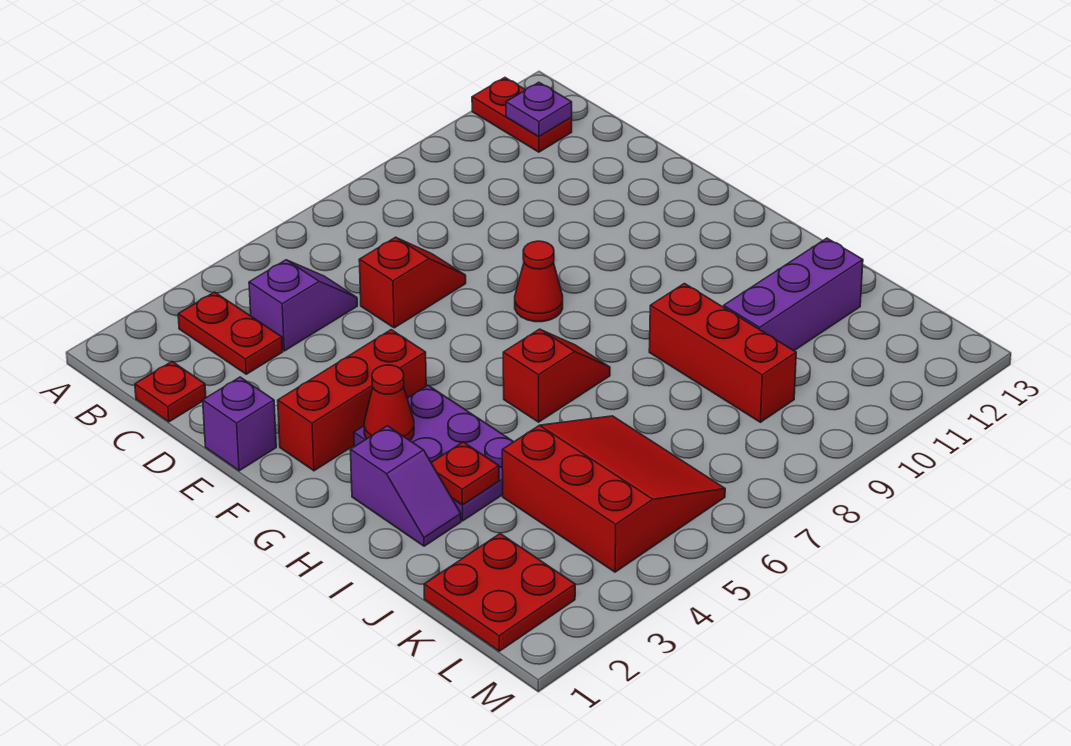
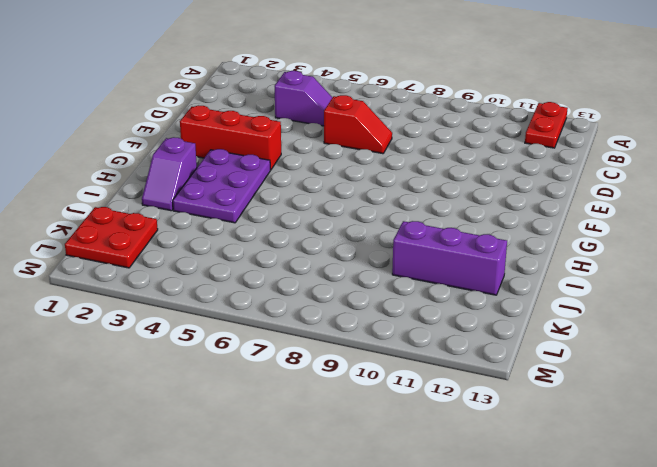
none -> red 1x2 plate [178,292,283,374]
none -> red 1x1 plate [135,362,206,422]
none -> purple 1x1 brick [203,377,276,471]

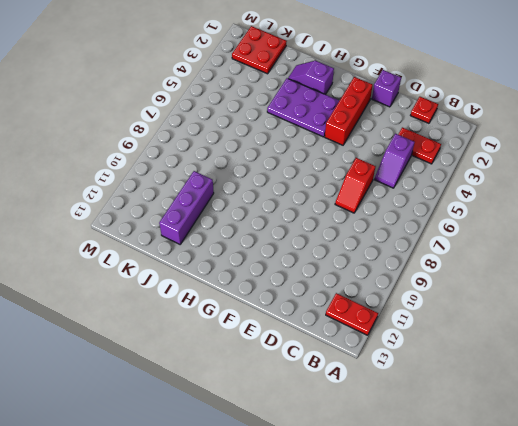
none -> red 1x1 cone [515,241,563,322]
none -> red 1x2 slope [503,329,610,422]
none -> red 1x3 brick [649,284,796,422]

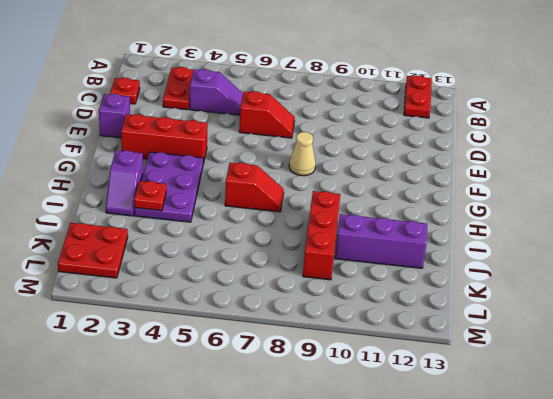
tan 1x1 cone [289,132,316,176] -> red 1x1 cone [515,241,563,322]
none -> red 3x3 slope [502,416,725,572]
none -> purple 1x1 plate [506,82,572,137]
none -> red 1x1 cone [364,365,414,440]

